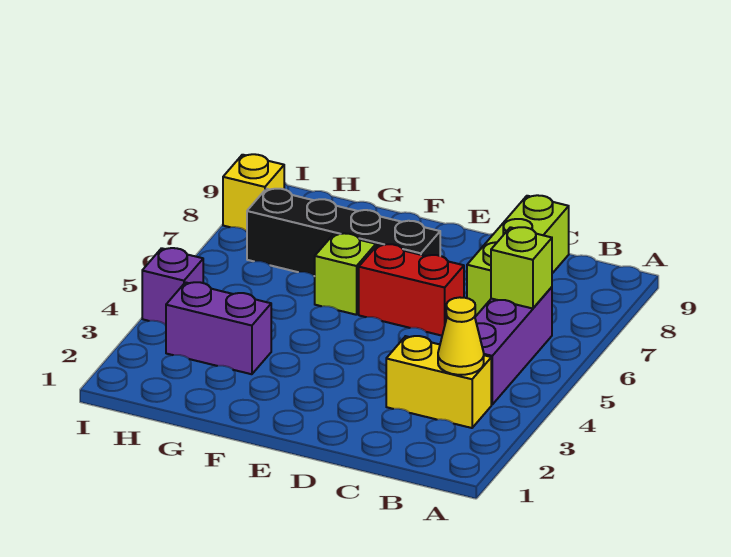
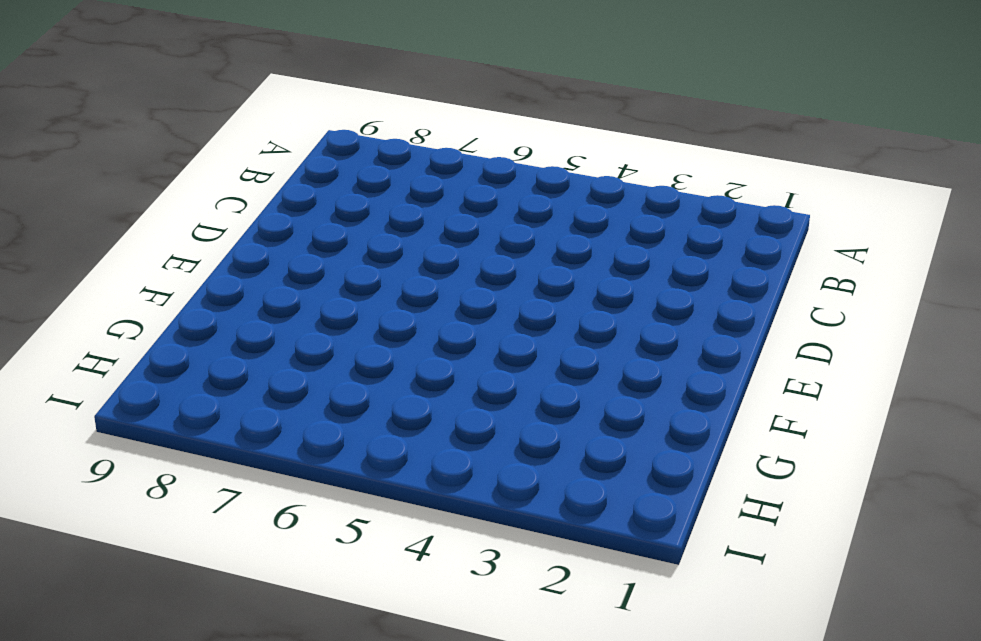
none -> yellow 1x2 brick [386,336,491,428]
none -> purple 1x3 brick [475,287,552,404]

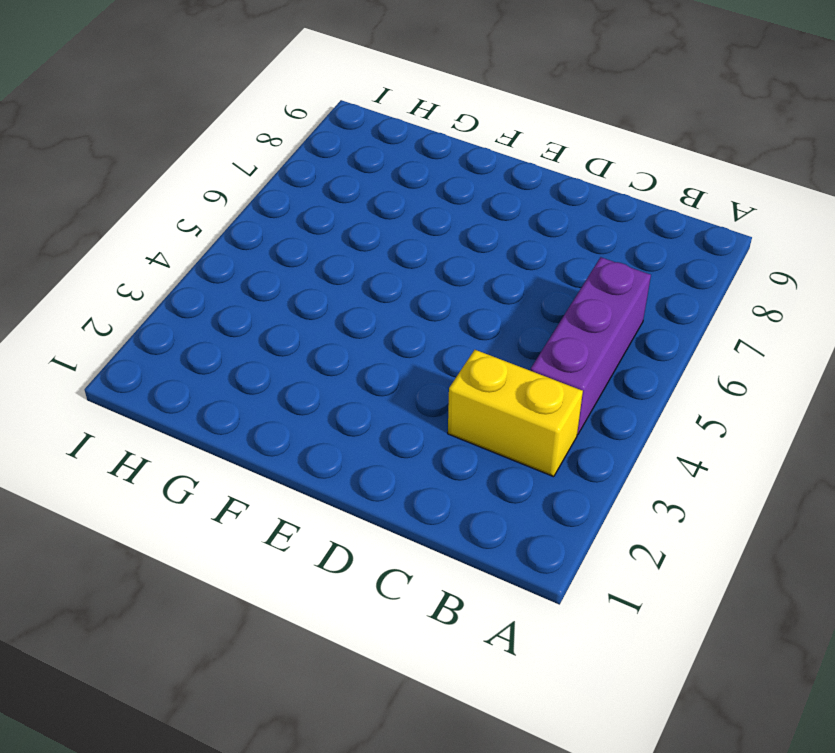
none -> lime 1x3 brick [467,195,569,315]
none -> red 1x2 brick [359,244,464,336]

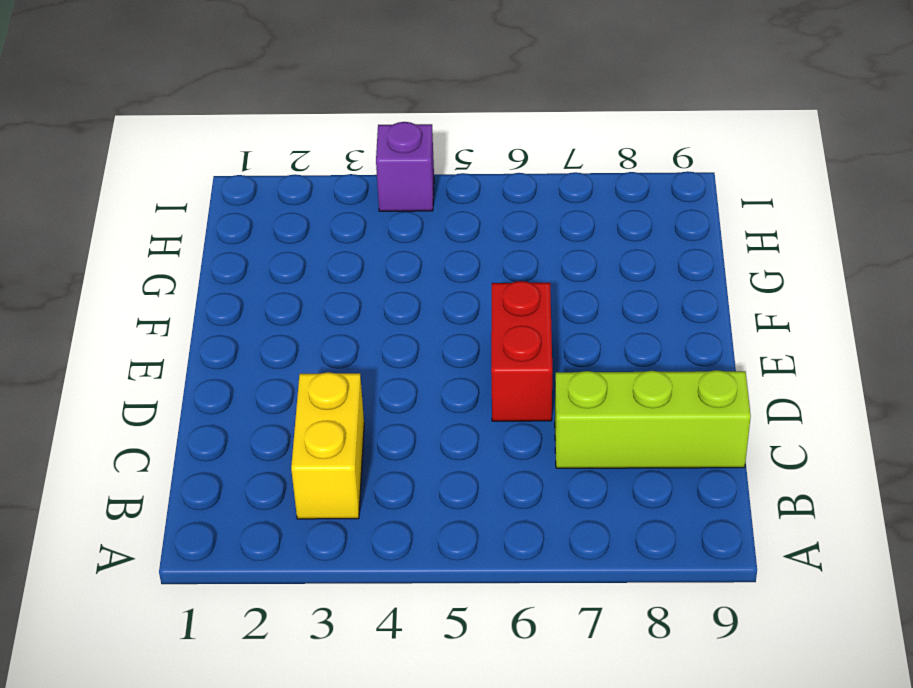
none -> purple 1x3 brick [475,287,552,404]
none -> black 1x4 brick [247,189,440,276]

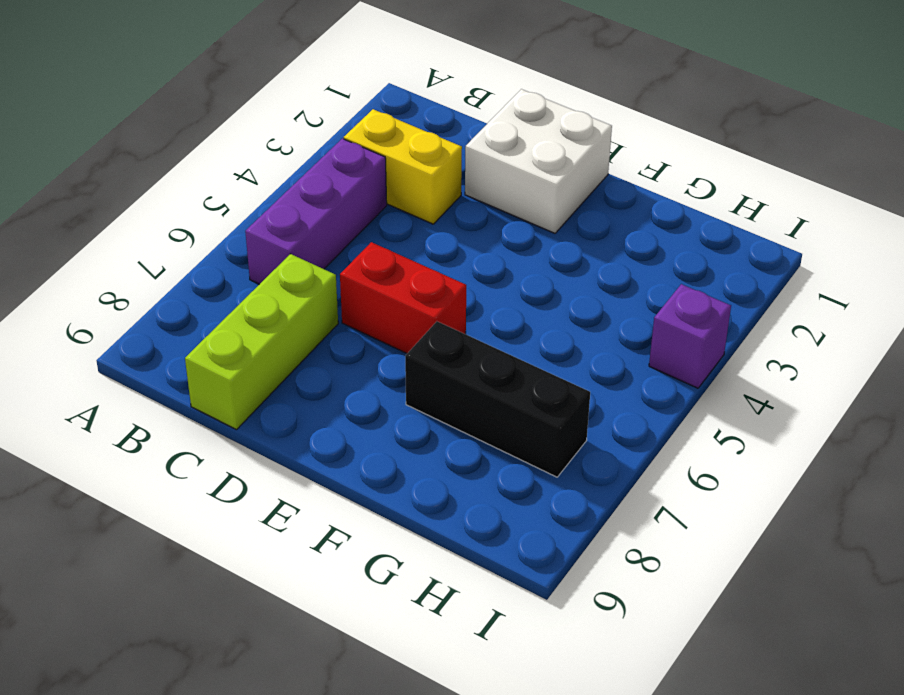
white 2x2 brick [465,89,612,233] -> none
black 1x3 brick [405,321,590,477] -> black 1x4 brick [247,189,440,276]
none -> lime 1x1 brick [314,233,376,315]
none -> purple 1x2 brick [166,282,271,374]

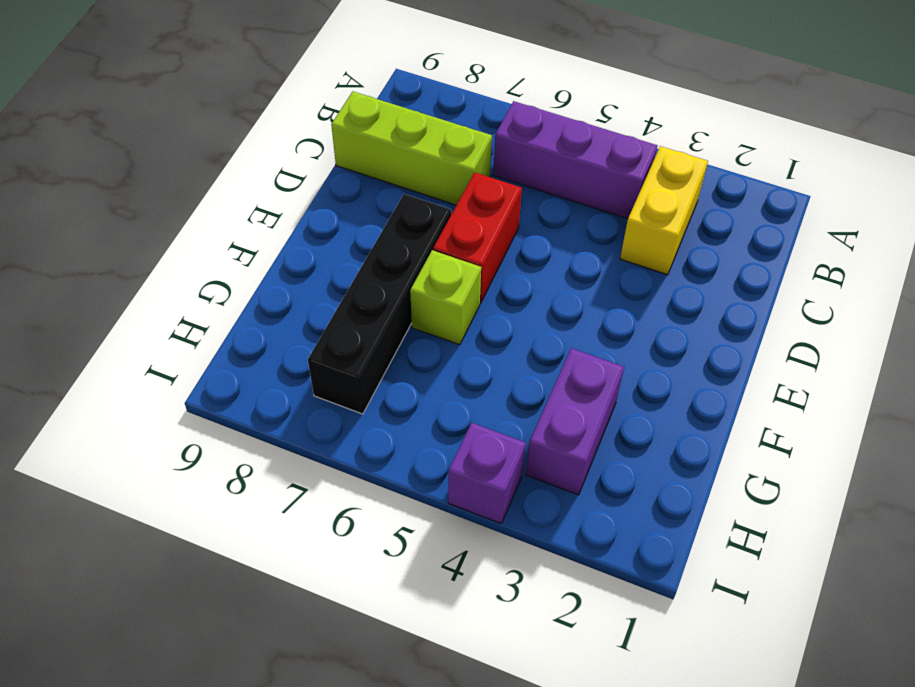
none -> yellow 1x1 brick [223,154,284,231]
none -> yellow 1x1 cone [438,297,484,375]

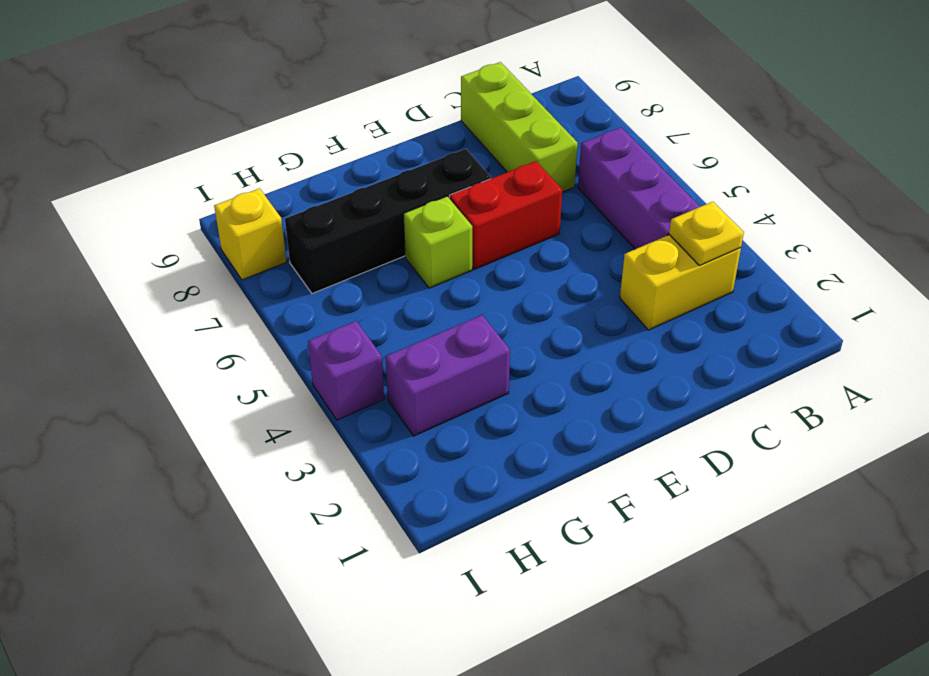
yellow 1x1 plate [669,202,744,265] -> yellow 1x1 cone [438,297,484,375]
none -> lime 1x1 brick [491,227,552,309]

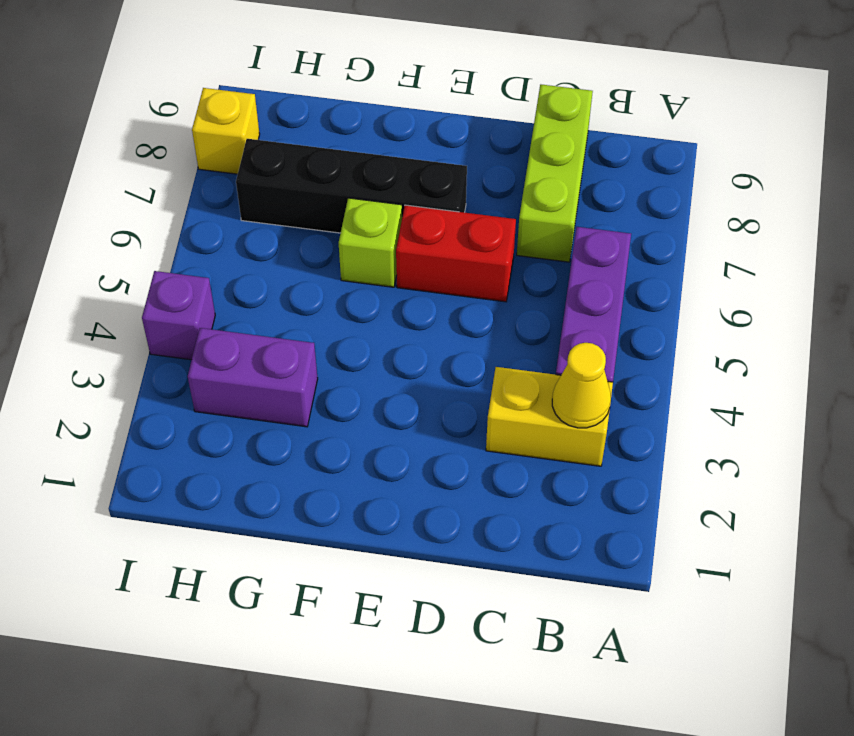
none -> lime 1x1 brick [491,227,552,309]

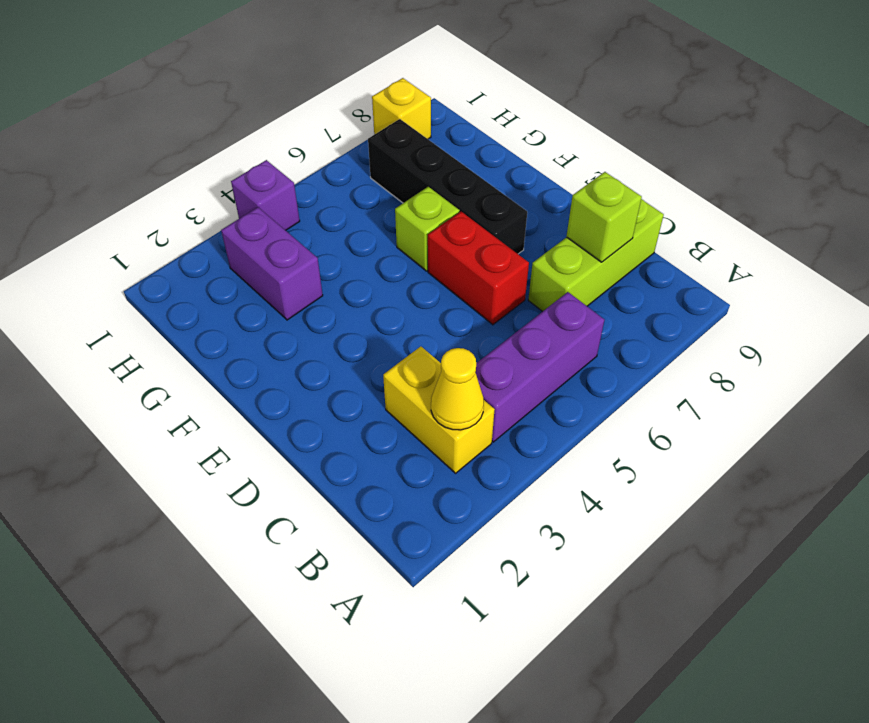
lime 1x1 brick [566,172,642,262] -> lime 1x1 brick moved to [491,227,552,309]

